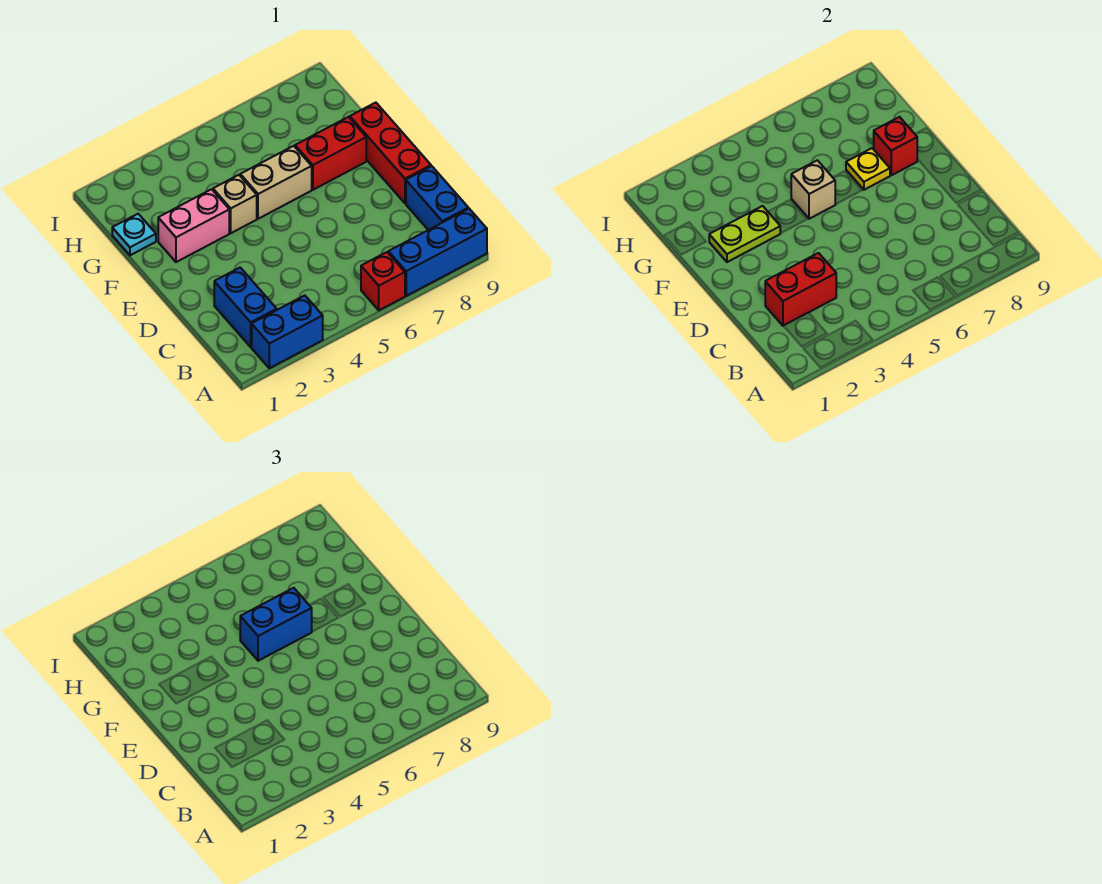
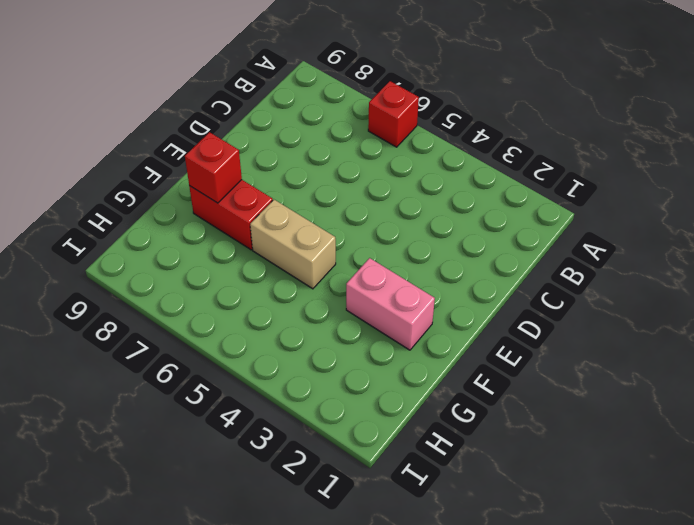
none -> blue 1x2 brick [252,295,323,368]
none -> blue 1x3 brick [388,209,487,296]
none -> blue 1x2 brick [214,268,277,347]

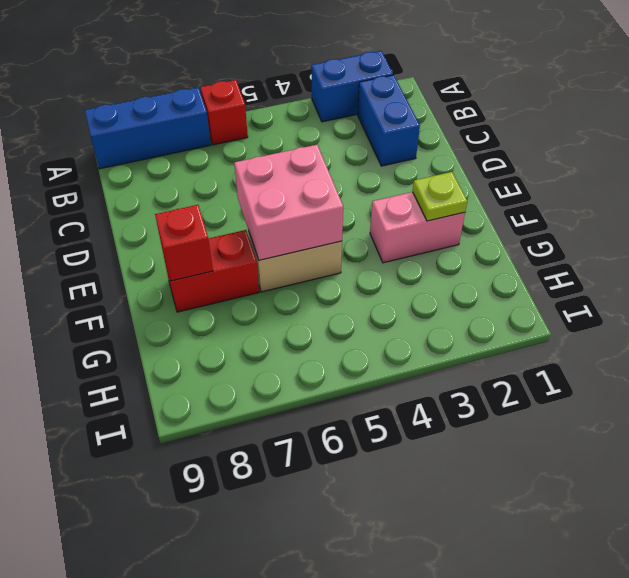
pink 2x2 brick [234,145,343,260] -> tan 1x1 brick [791,160,835,219]
lime 1x1 plate [413,172,467,221] -> lime 1x2 plate [709,206,780,262]
none -> blue 1x2 brick [406,166,468,230]
none -> red 1x3 brick [350,103,431,203]
none -> tan 1x1 brick [213,175,257,233]

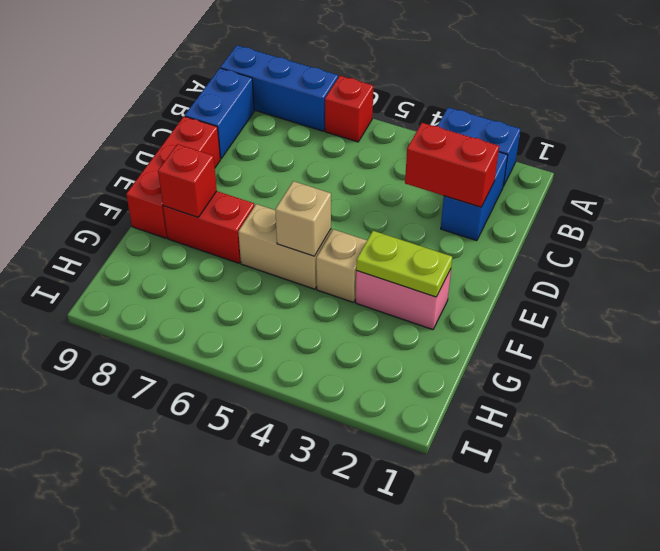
none -> cyan 1x1 plate [112,214,156,255]
none -> yellow 1x1 plate [846,148,890,190]
none -> blue 1x2 brick [240,588,312,661]

